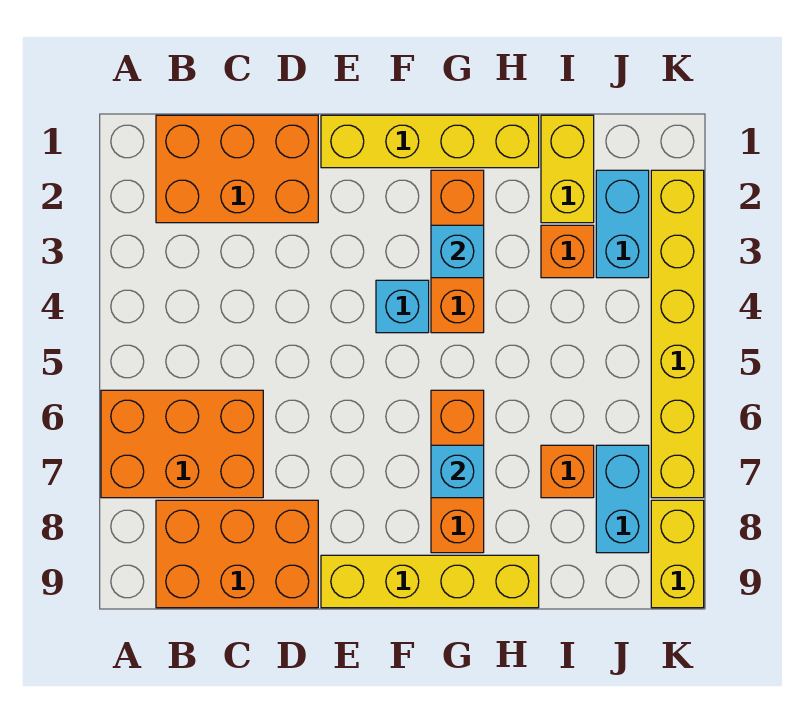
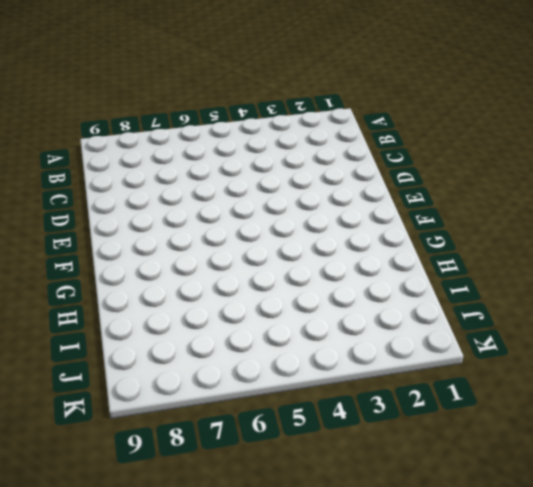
none -> orange 2x3 brick [101,390,263,498]
none -> orange 2x3 brick [156,115,318,223]
none -> orange 2x3 brick [156,500,318,608]

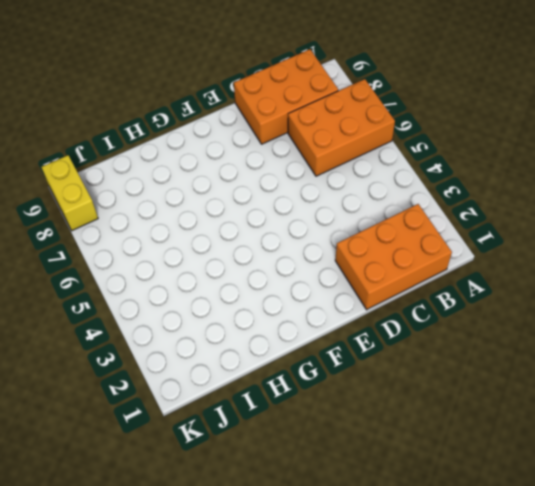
none -> yellow 1x4 brick [321,115,539,168]
none -> yellow 1x4 brick [321,555,539,608]
none -> cyan 1x1 brick [376,280,429,333]

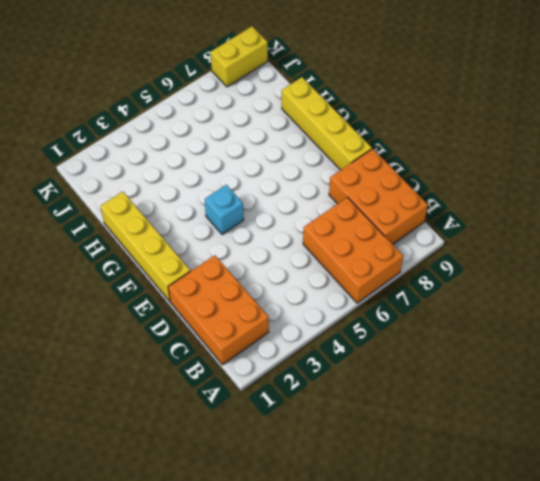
none -> orange 1x3 brick [431,170,484,333]
none -> orange 1x3 brick [431,390,484,553]
none -> yellow 1x2 brick [541,115,594,223]

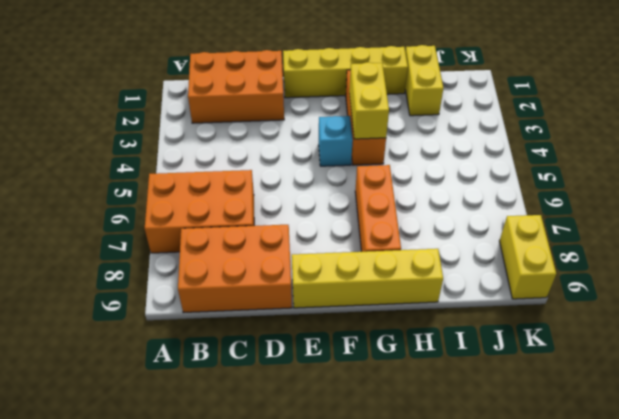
yellow 1x2 brick [349,62,389,139] -> cyan 1x1 brick [431,225,484,278]
none -> orange 1x1 brick [541,225,594,278]
none -> orange 1x1 brick [541,445,594,498]
none -> cyan 1x2 brick [596,170,649,278]

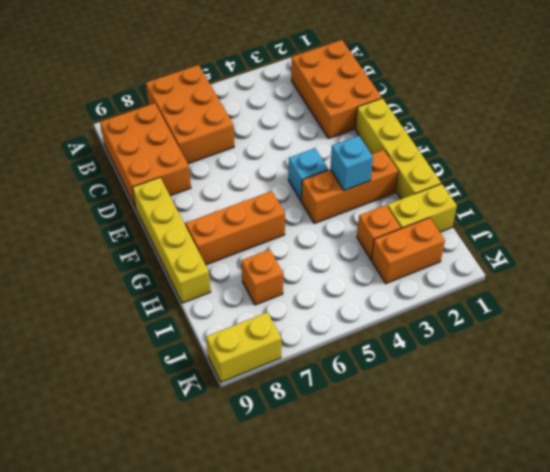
orange 1x2 brick [371,218,445,284] -> cyan 1x2 brick [596,170,649,278]
none -> cyan 1x2 brick [596,445,649,553]
none -> yellow 1x6 brick [651,170,704,498]
none -> cyan 1x1 brick [431,445,484,498]

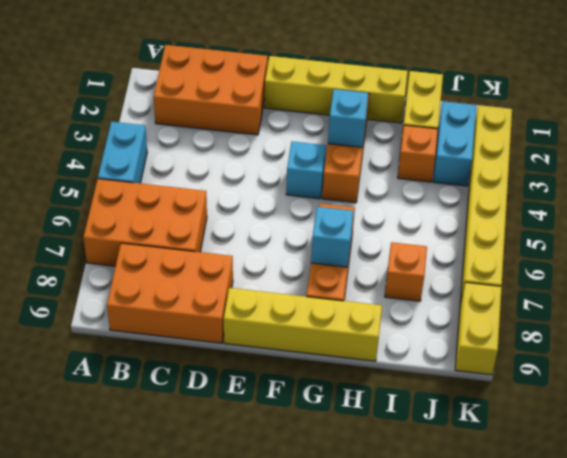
cyan 1x2 brick [98,122,147,183] -> cyan 1x2 brick moved to [596,445,649,553]

